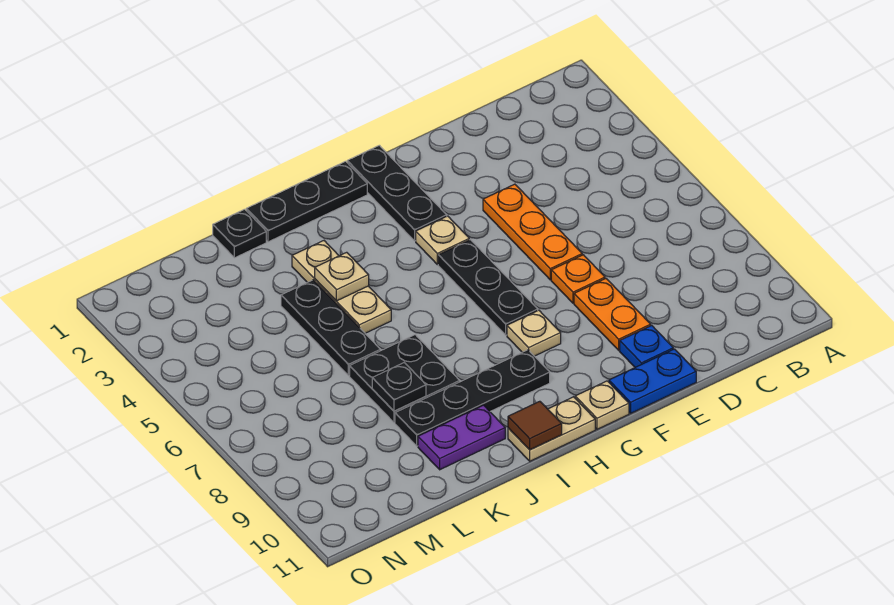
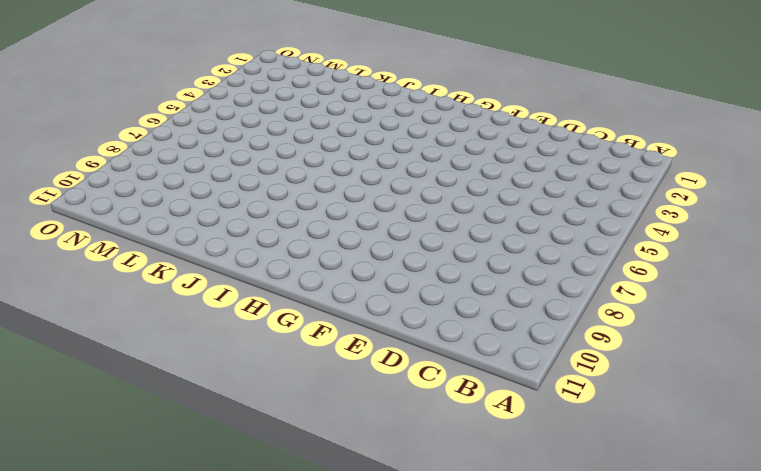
none -> orange 1x3 plate [483,184,582,280]
none -> orange 1x1 plate [551,255,605,303]
none -> orange 1x2 plate [574,279,651,350]

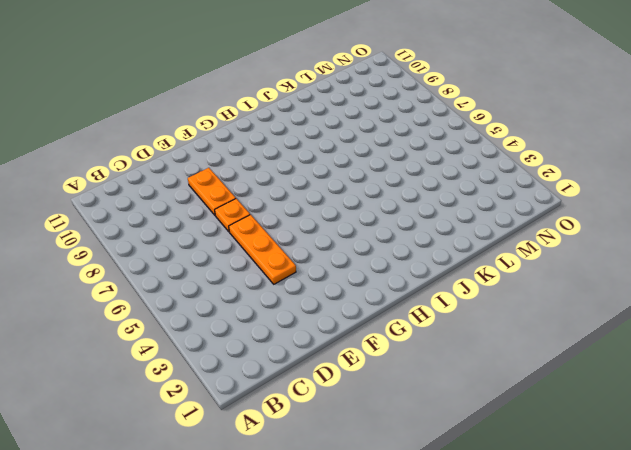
none -> blue 1x1 plate [620,325,673,367]
none -> blue 1x2 plate [609,349,696,413]
none -> black 1x3 plate [347,145,447,241]

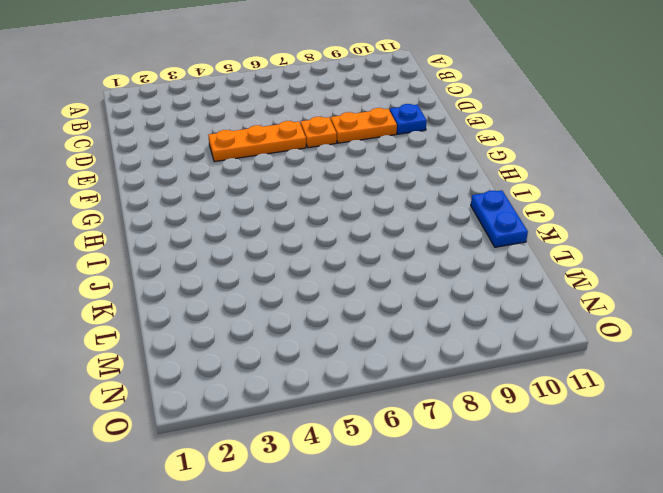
blue 1x2 plate [471,190,528,247] -> blue 1x2 plate moved to [609,349,696,413]
none -> black 1x3 plate [347,145,447,241]
none -> tan 1x1 plate [416,216,469,265]
none -> black 1x3 plate [438,240,538,335]

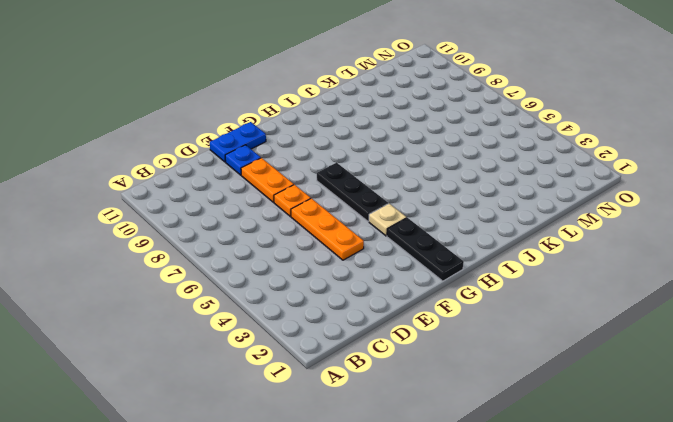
none -> tan 1x1 plate [507,310,561,356]
none -> tan 1x1 plate [575,381,629,429]
none -> black 1x3 plate [246,161,367,242]

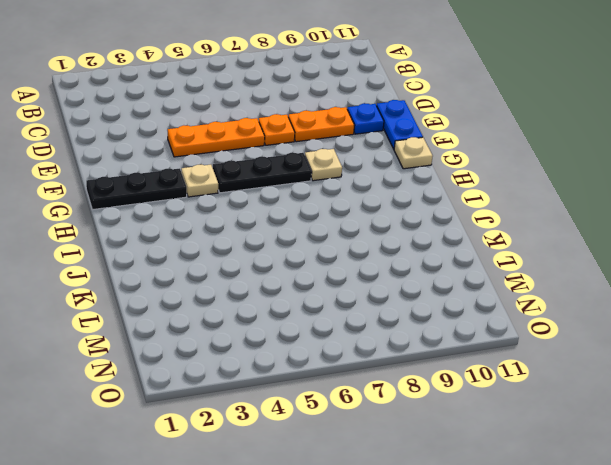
none -> black 1x3 plate [246,161,367,242]
none -> black 1x4 plate [395,350,550,446]
none -> tan 1x2 plate [508,397,595,461]

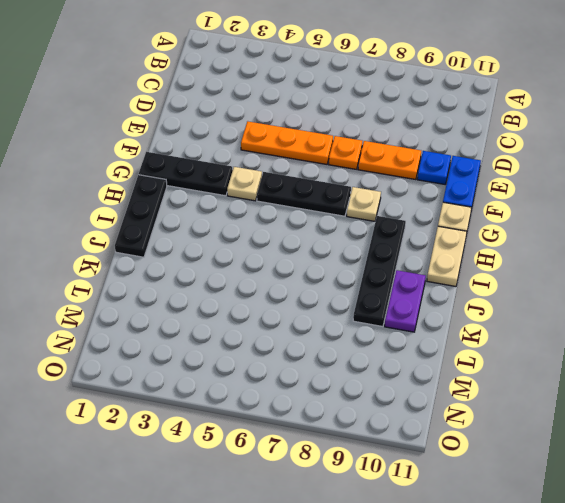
none -> tan 1x3 plate [292,241,391,333]
none -> black 2x2 plate [350,335,460,423]
none -> black 1x1 plate [213,209,266,258]

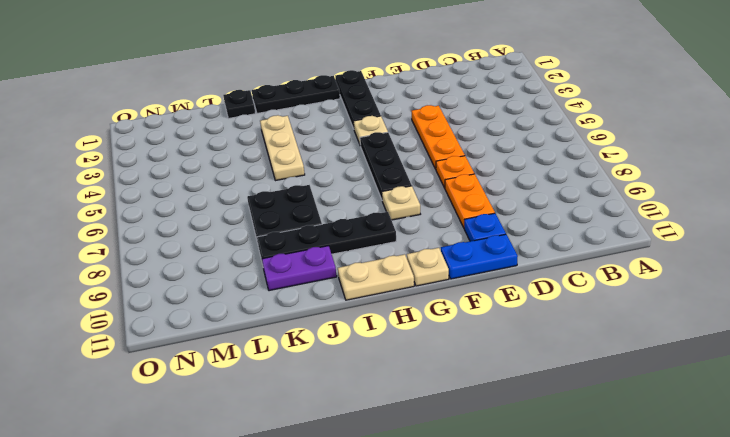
none -> black 1x3 plate [281,280,380,376]
none -> brown 1x1 tile [508,401,562,450]
none -> tan 1x1 plate [315,252,369,301]

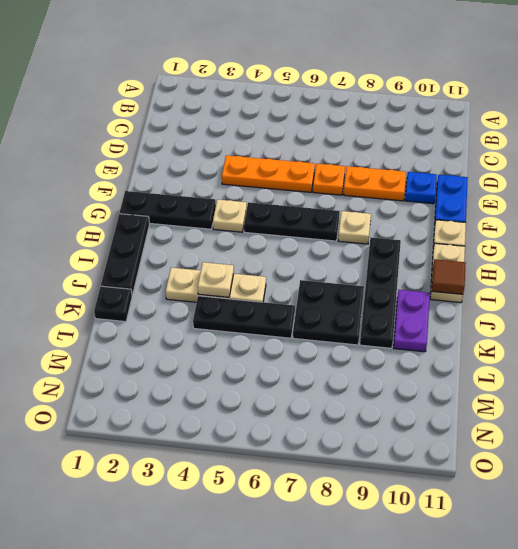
none -> black 1x1 plate [372,363,426,411]

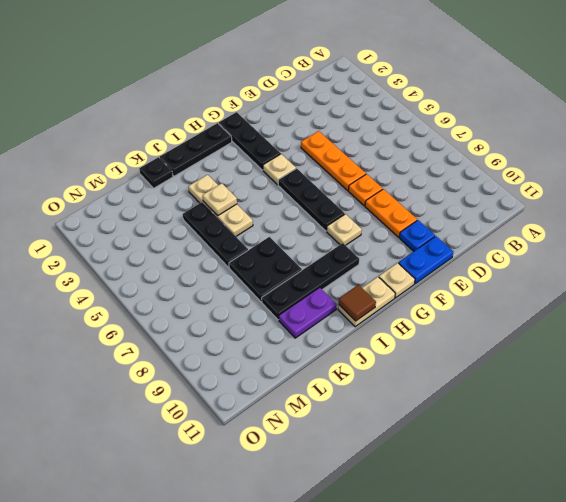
none -> black 1x1 plate [372,363,426,411]

